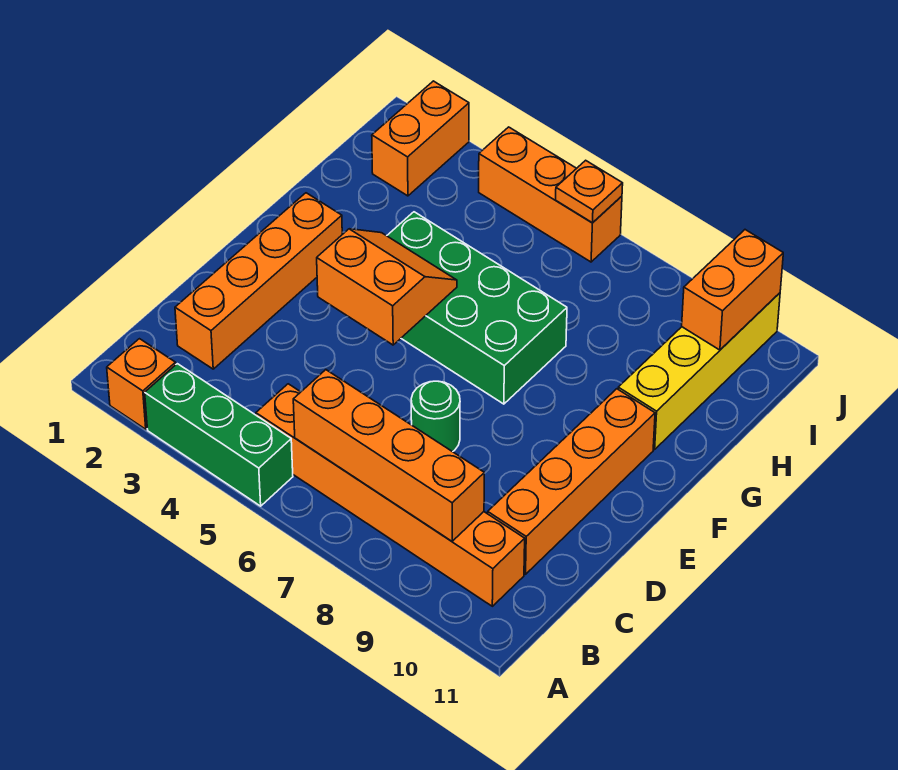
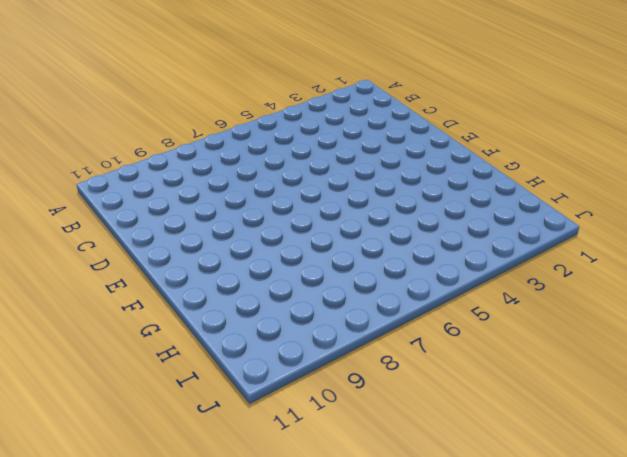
none -> orange 1x1 brick [107,339,176,429]
none -> green 1x3 brick [145,364,293,506]
none -> orange 1x6 brick [256,384,525,606]

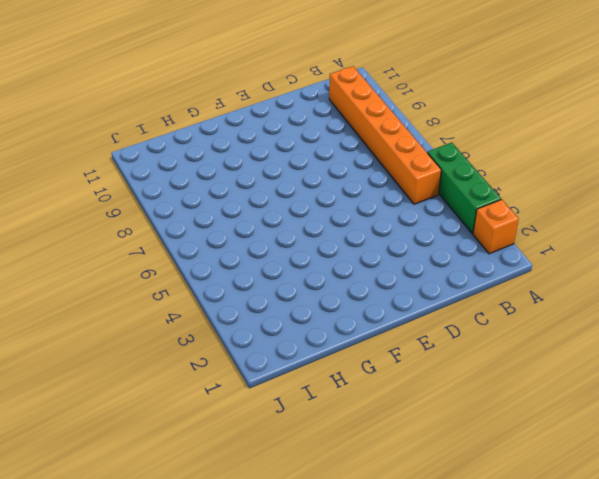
none -> orange 1x4 brick [175,193,342,369]
none -> orange 1x4 brick [488,389,655,574]
none -> green 1x1 round brick [411,381,460,452]

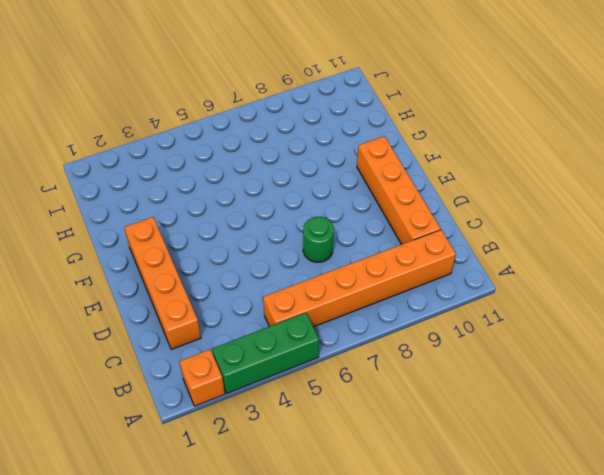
none -> green 2x4 brick [387,212,567,404]
none -> yellow 1x4 brick [618,293,780,449]
none -> orange 1x2 brick [372,81,469,196]

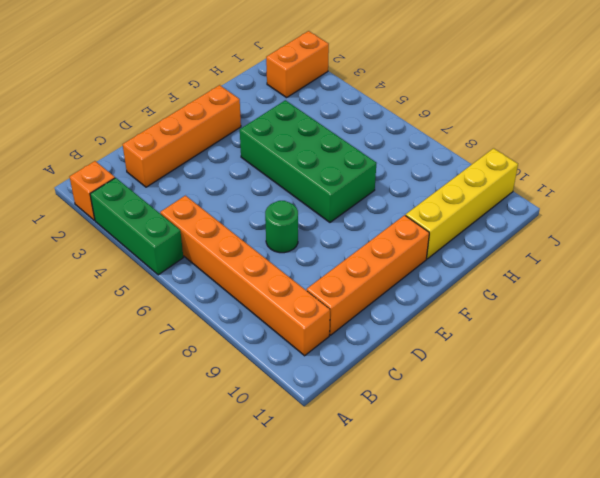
none -> orange 1x3 brick [479,127,622,262]
none -> orange 1x4 brick [293,370,484,541]
none -> orange 2x2 slope [317,229,457,345]

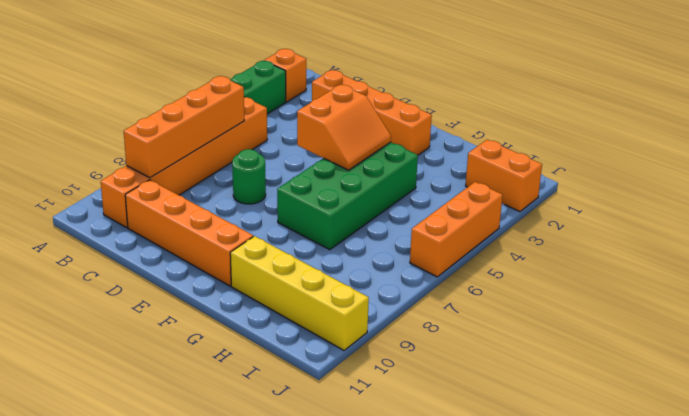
none -> orange 1x2 brick [682,230,783,350]
none -> orange 1x1 plate [556,160,623,223]

